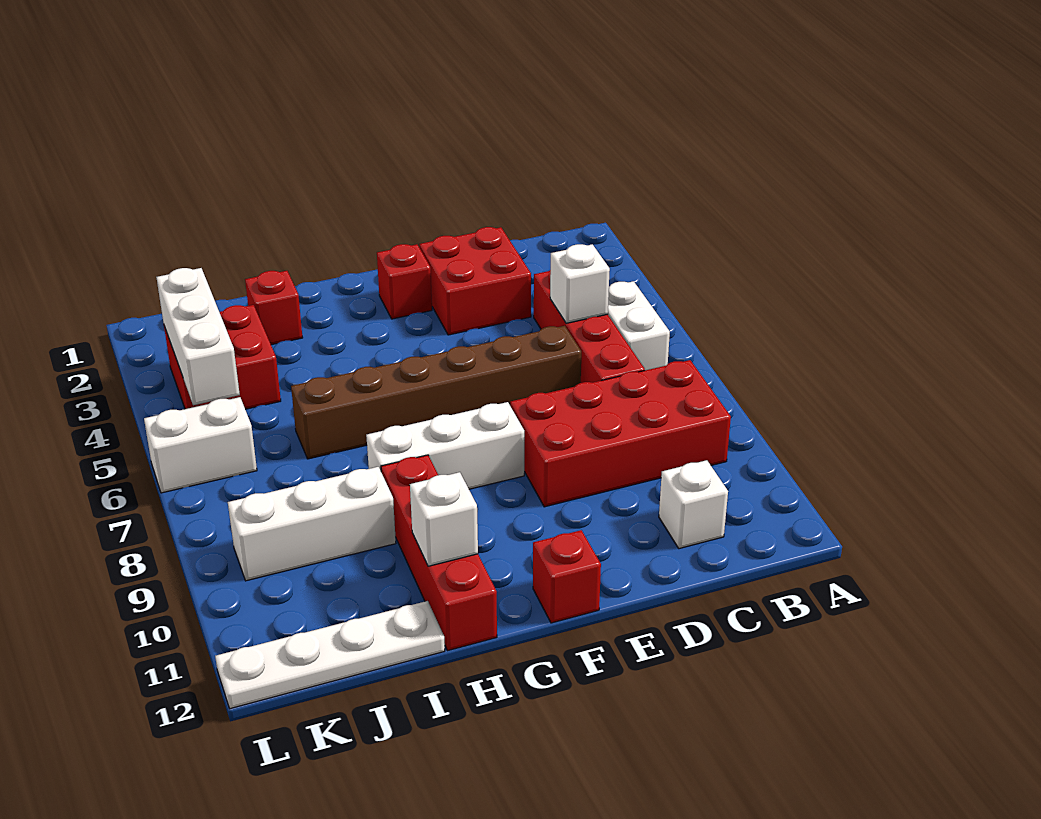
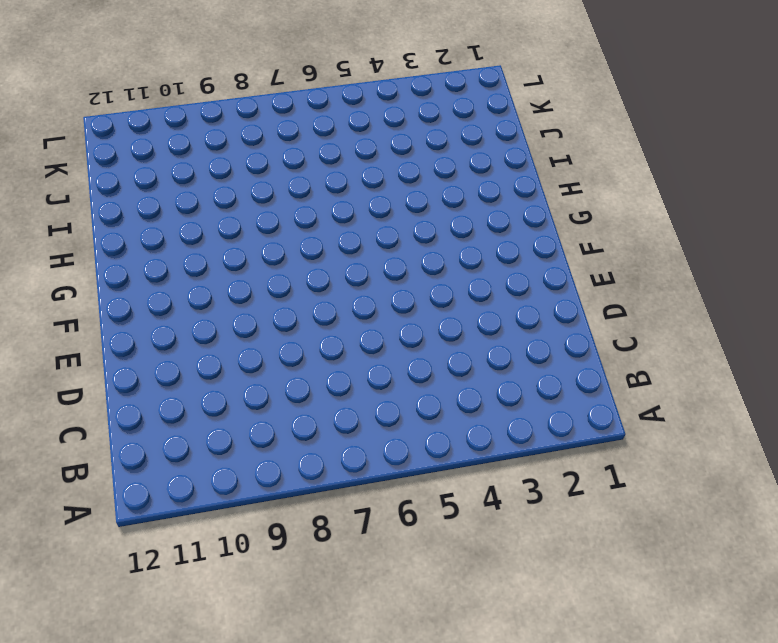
none -> white 1x2 brick [608,281,670,370]
none -> red 2x4 brick [510,360,731,507]
none -> red 1x4 brick [534,270,645,383]

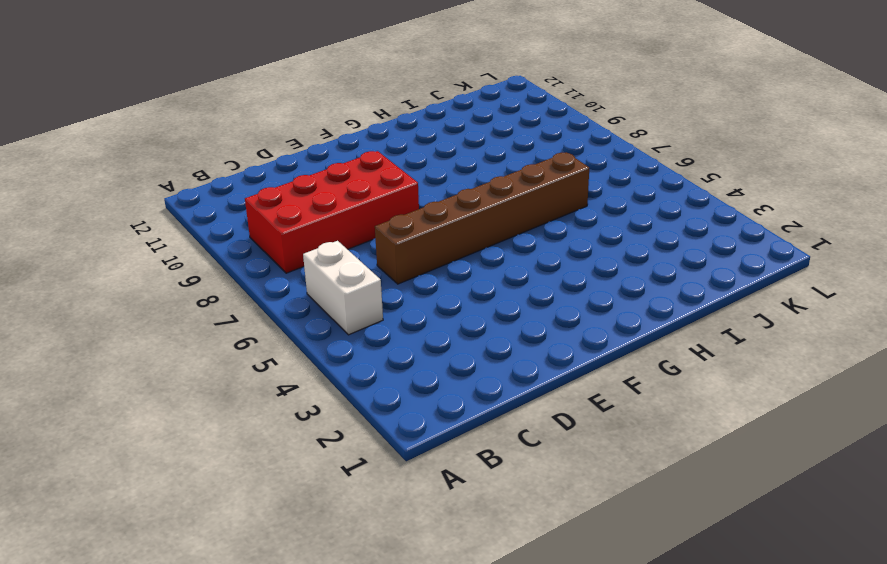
none -> red 1x4 brick [534,270,645,383]
none -> white 1x1 brick [659,460,728,549]
none -> red 2x2 brick [419,227,531,335]

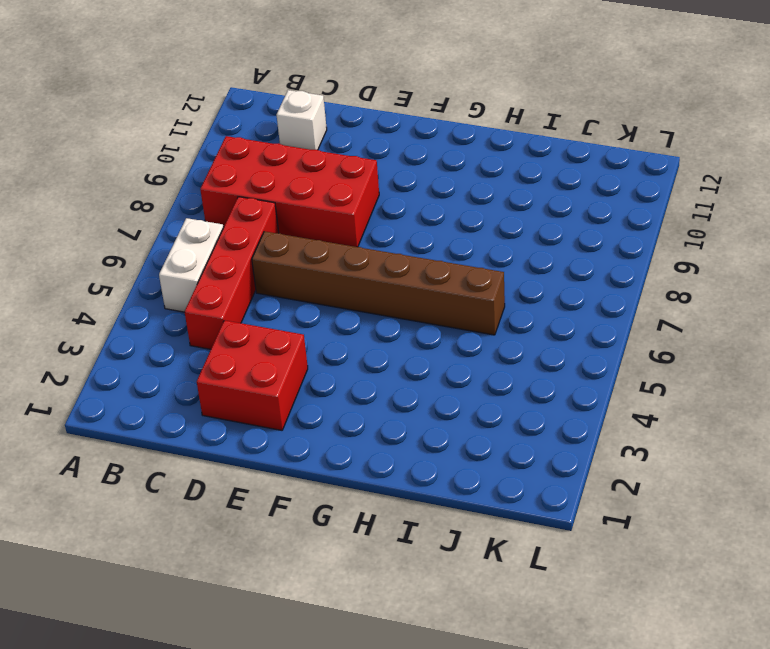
none -> red 1x1 brick [377,244,432,319]
none -> white 1x3 brick [366,402,524,489]
none -> red 1x1 brick [533,530,601,623]

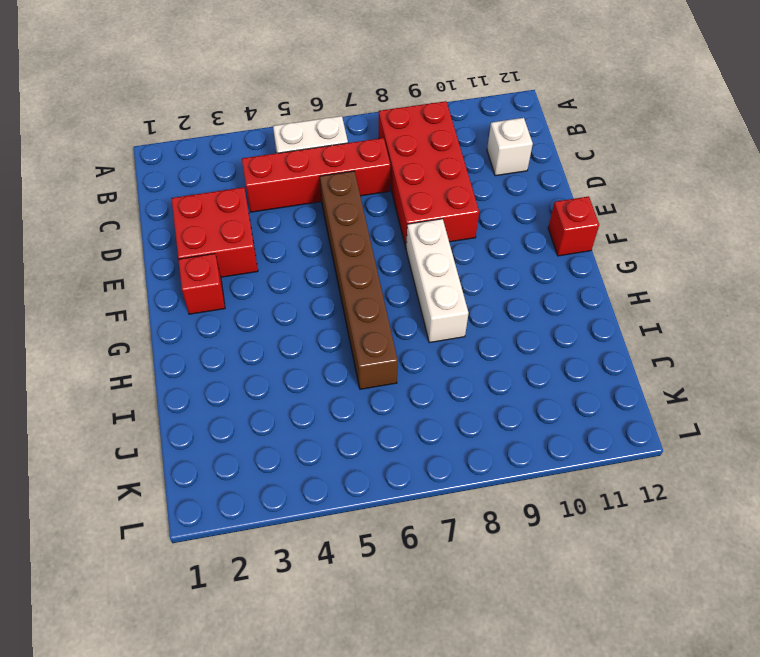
none -> red 1x4 brick [381,455,497,651]
none -> red 1x1 brick [245,271,303,345]
none -> white 1x3 brick [228,467,396,581]

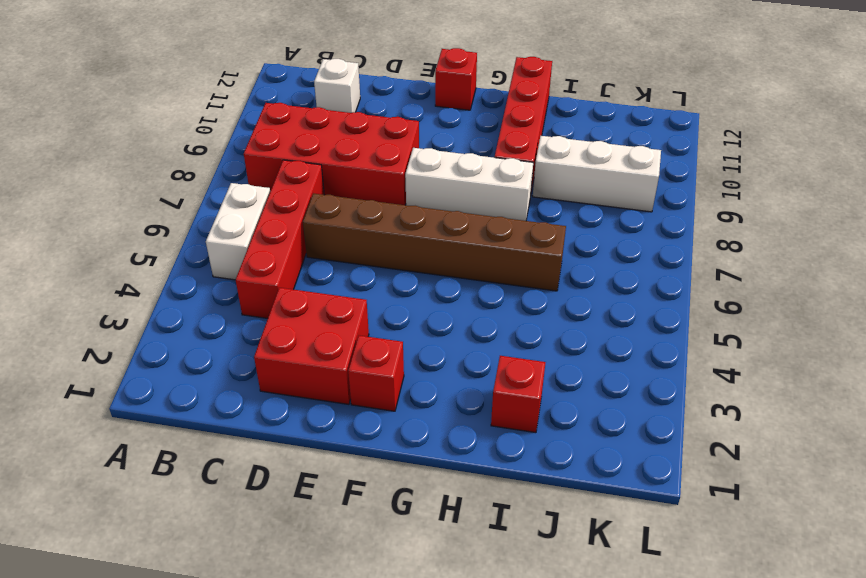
none -> white 1x4 plate [215,601,445,709]
none -> red 2x2 brick [164,305,281,409]
none -> white 1x2 brick [144,397,257,493]

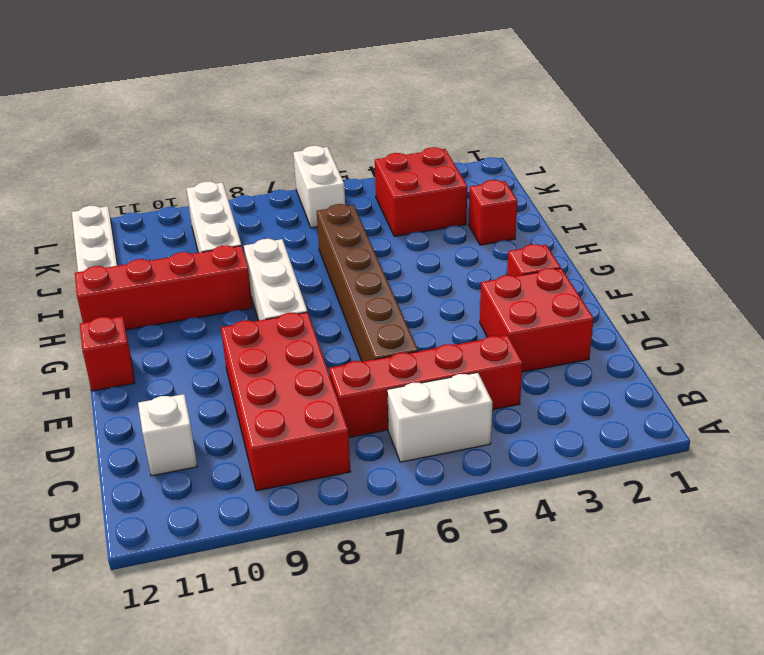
none -> white 1x1 brick [550,244,610,323]
none -> white 1x1 brick [410,472,478,566]
none -> white 1x3 brick [156,268,240,405]

